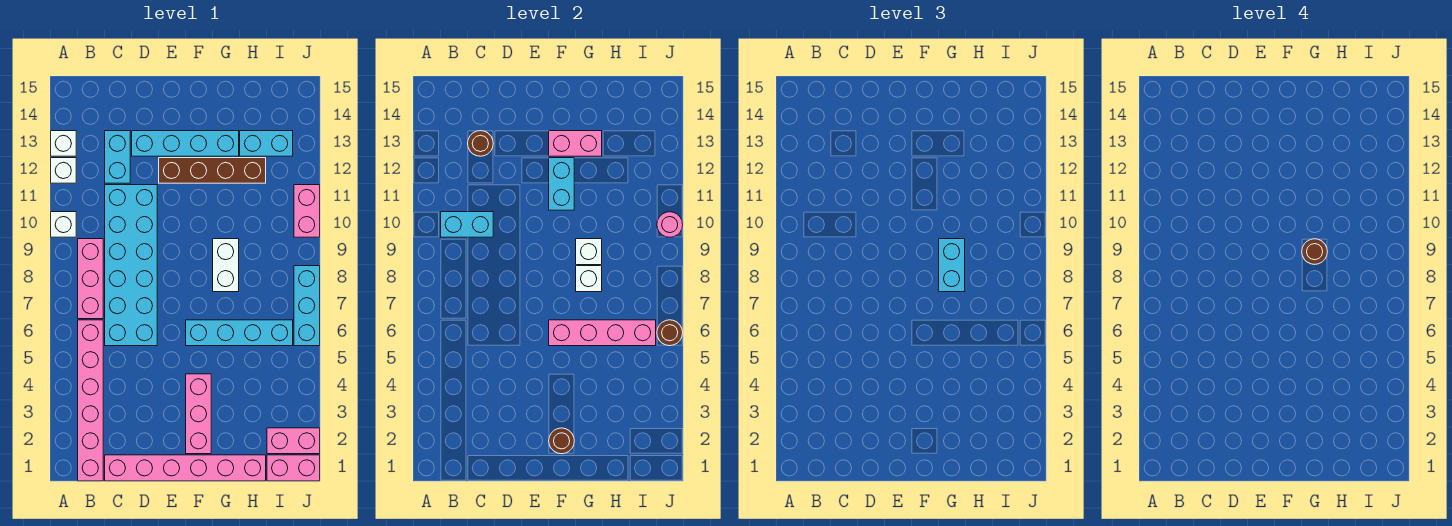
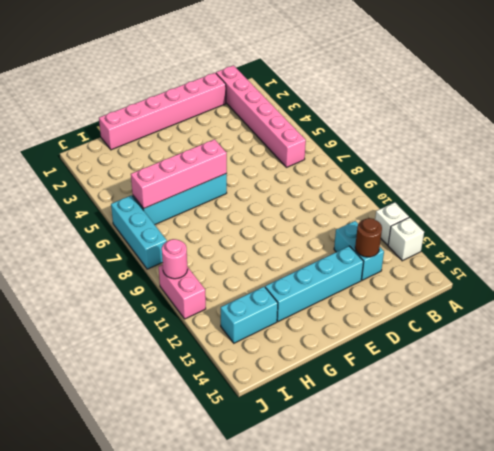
none -> white 1x1 brick [51,212,76,237]
none -> pink 1x3 brick [78,239,103,319]
none -> cyan 2x6 brick [105,185,157,346]
none -> brown 1x4 brick [159,158,266,183]

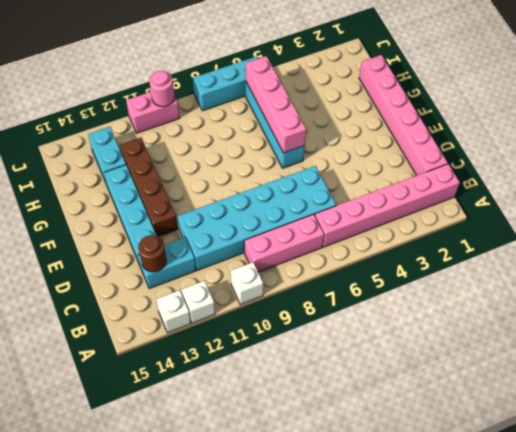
none -> pink 1x3 brick [186,374,211,454]
none -> white 1x2 brick [213,239,239,292]
none -> pink 1x2 brick [267,455,320,481]
none -> pink 1x2 brick [267,428,320,454]

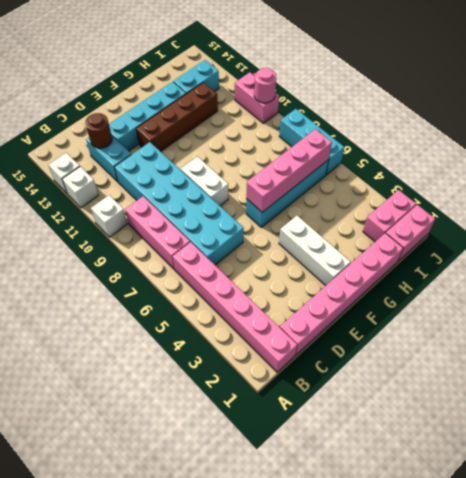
white 1x2 brick [181,157,228,206] -> white 1x2 brick moved to [213,239,239,292]
white 1x3 brick [279,216,351,286] -> pink 1x3 brick [186,374,211,454]
none -> cyan 1x2 brick [441,212,493,237]
none -> brown 1x1 round brick [549,428,574,454]
none -> cyan 1x2 brick [549,158,574,210]
none -> pink 1x2 brick [549,131,602,156]

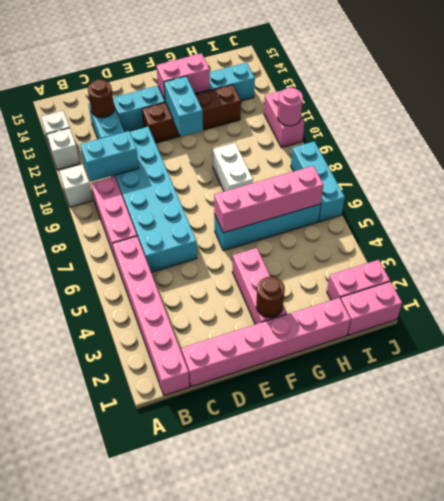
none -> white 1x1 brick [576,266,602,292]
none -> white 1x1 brick [576,239,602,265]
none -> brown 1x1 round brick [657,320,683,346]
none -> cyan 1x2 brick [939,239,965,292]

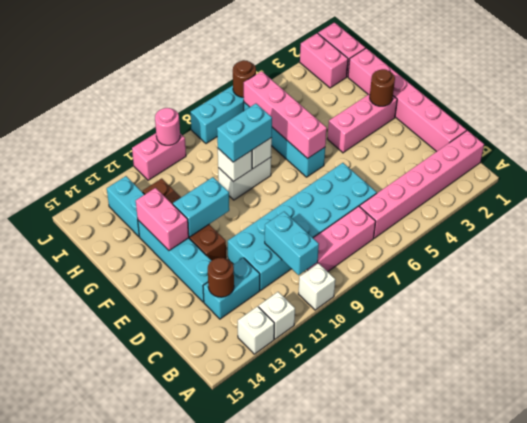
none -> brown 1x1 round brick [1302,239,1327,264]

